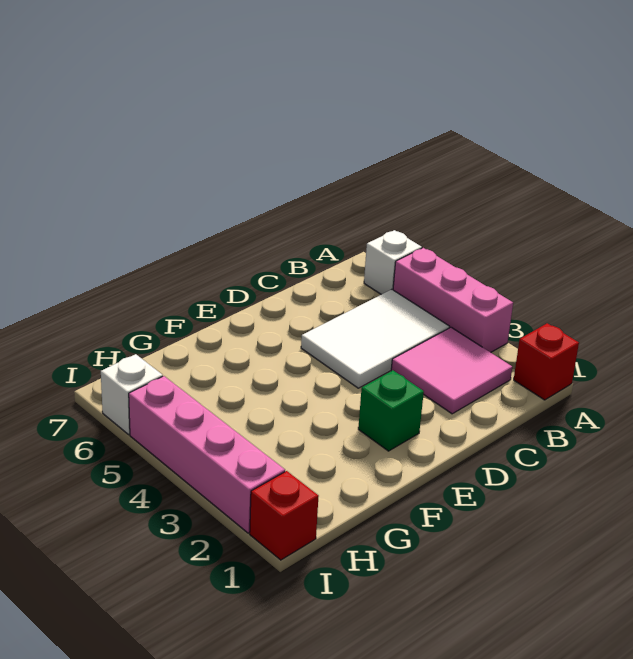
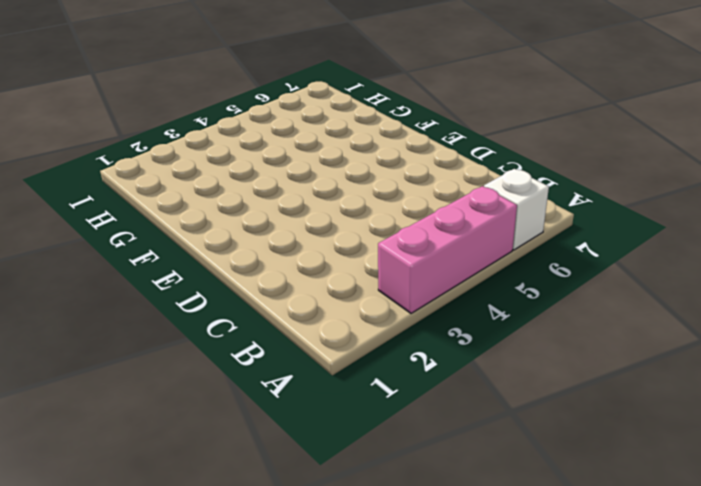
none -> red 1x1 brick [514,323,579,400]
none -> pink 2x2 tile [391,327,512,414]

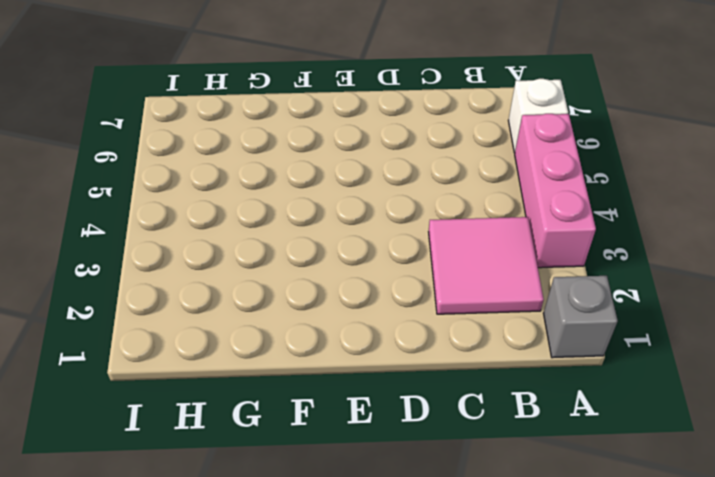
grey 1x1 brick [543,276,618,358] -> red 1x1 brick [514,323,579,400]
none -> white 2x3 tile [301,289,449,388]
none -> green 1x1 brick [358,370,424,451]

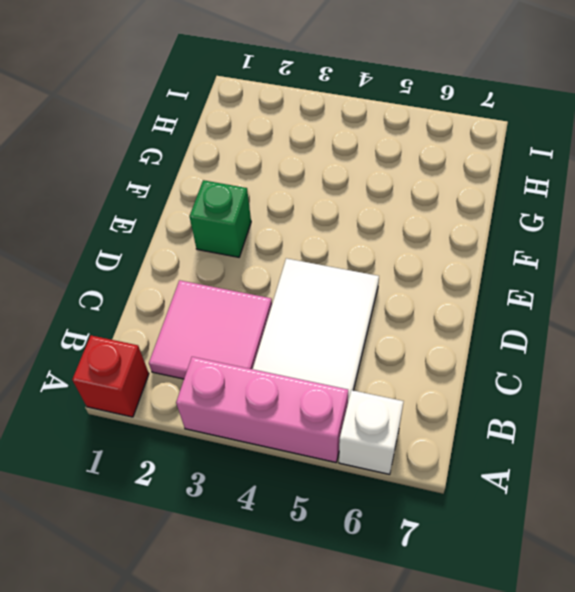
none -> red 1x1 brick [250,471,319,560]
none -> pink 1x4 brick [129,376,285,533]

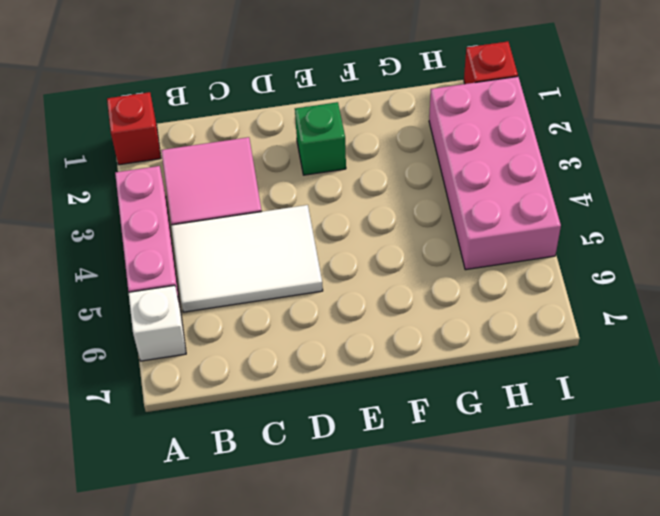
pink 2x4 brick [429,77,561,270] -> pink 1x4 brick [129,376,285,533]
none -> white 1x1 brick [101,354,163,434]

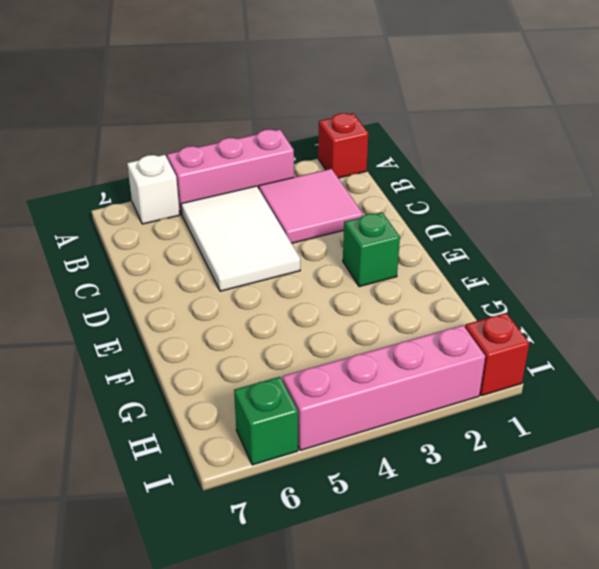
green 1x1 brick [234,377,298,465] -> white 1x1 brick [101,354,163,434]

